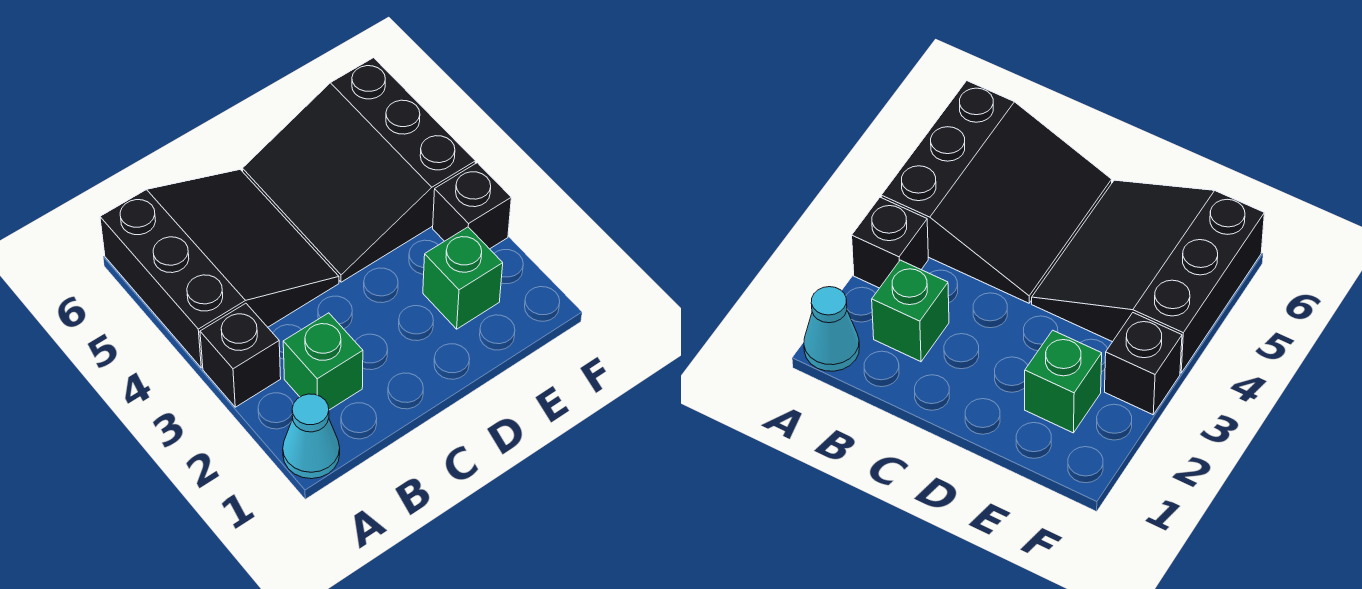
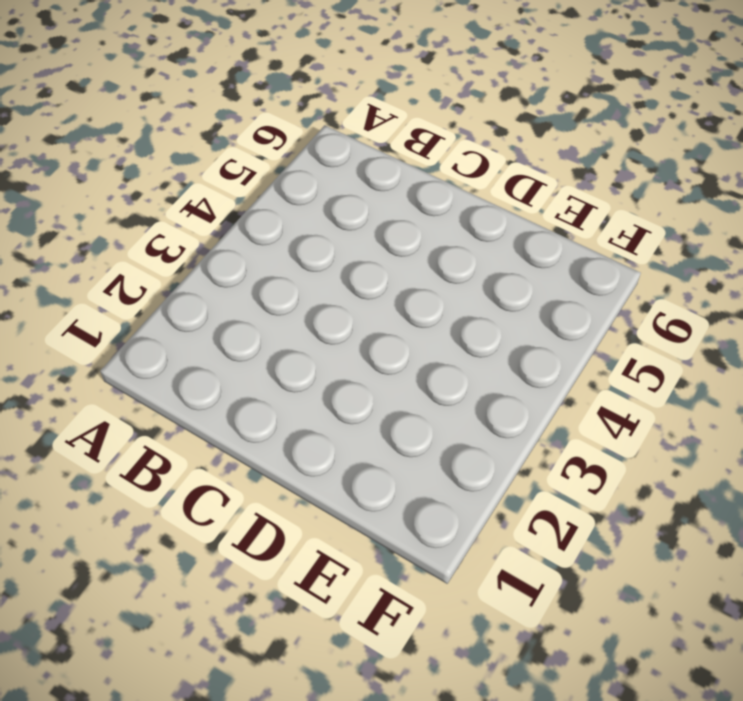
none -> cyan 1x1 cone [283,394,340,479]
none -> black 1x1 brick [200,303,281,407]

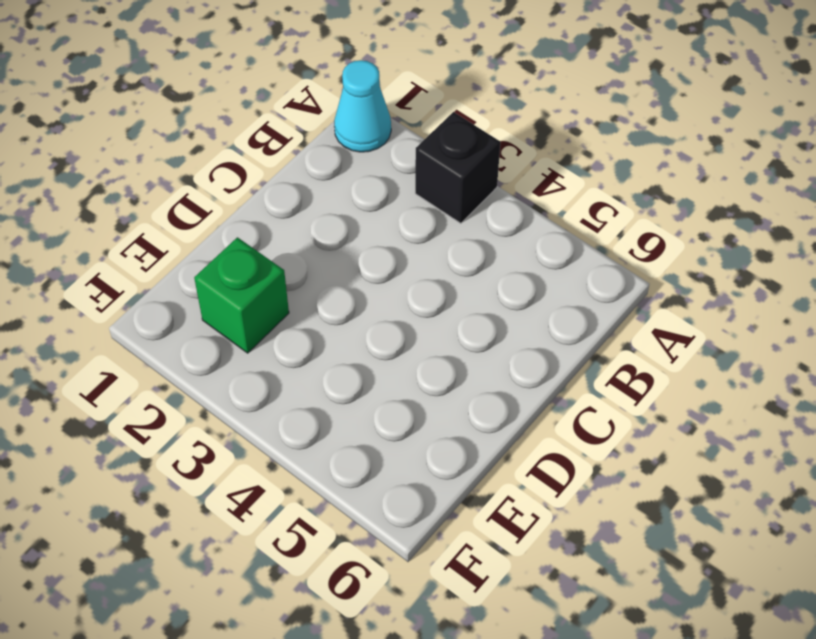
none -> black 3x3 slope [100,170,339,368]
none -> green 1x1 brick [283,313,363,410]

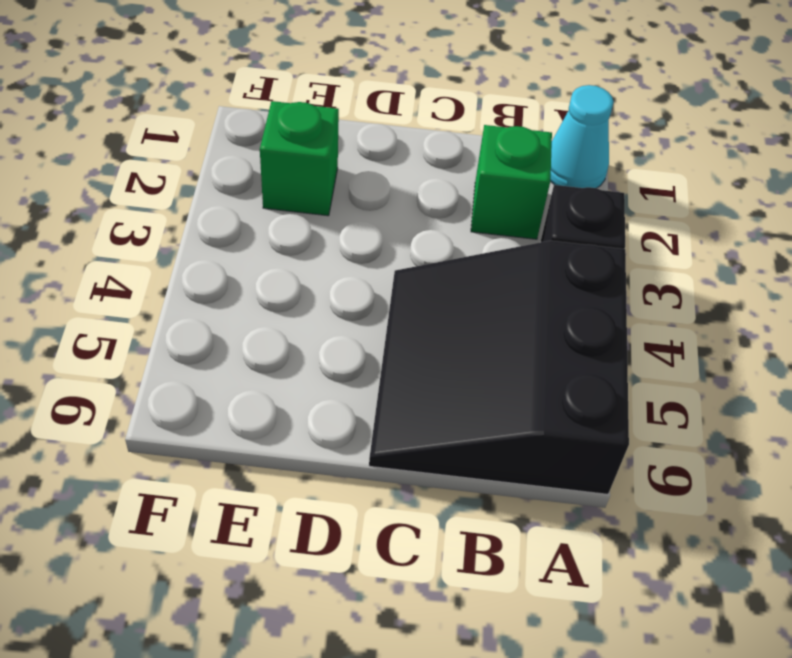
none -> black 3x3 slope [243,58,476,282]
none -> black 1x1 brick [433,163,511,249]

